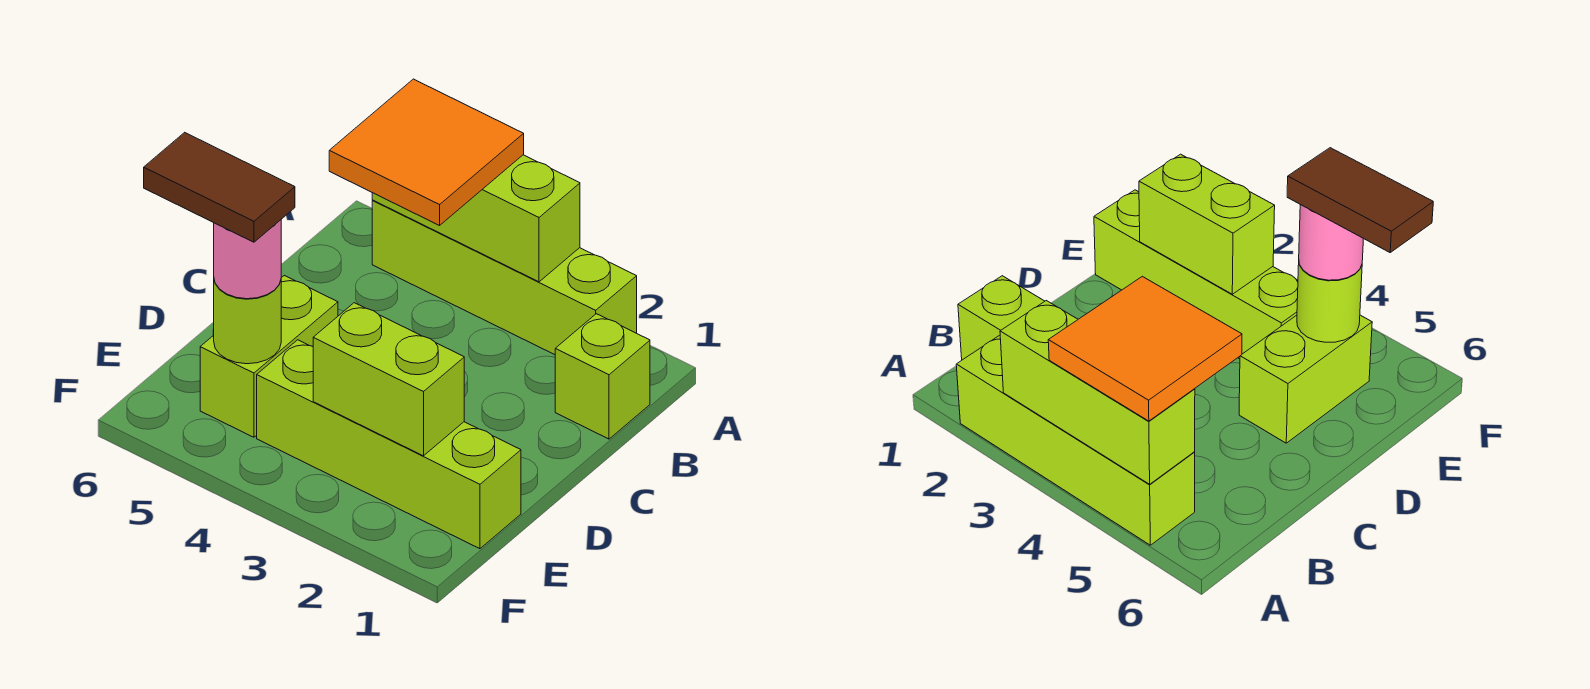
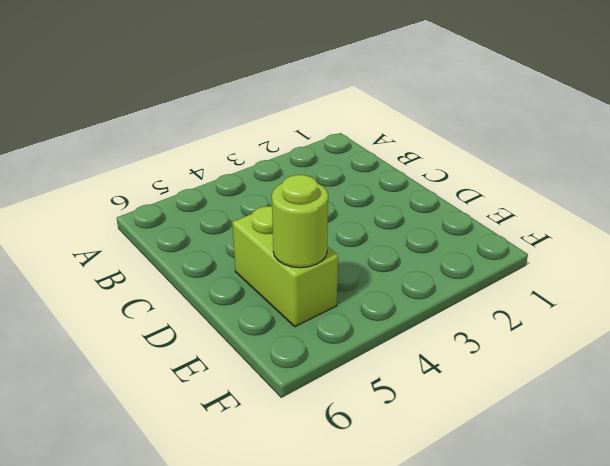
none -> lime 1x4 brick [372,200,637,355]
none -> lime 1x1 brick [555,314,650,439]

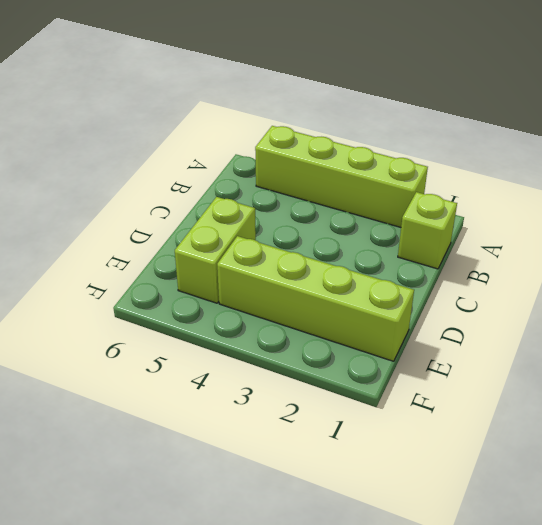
none -> lime 1x3 brick [372,155,580,282]
none -> lime 1x2 brick [313,303,464,456]

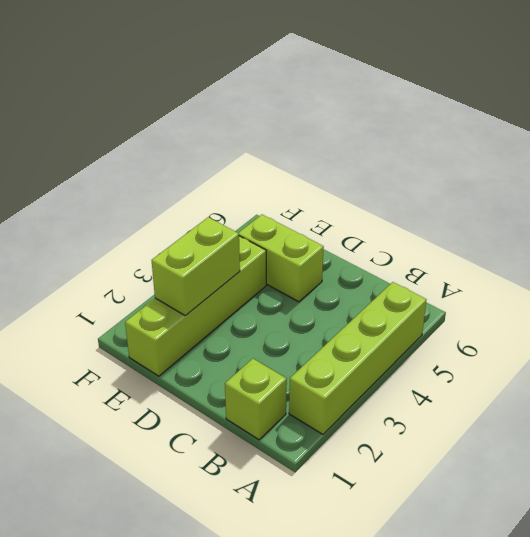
none -> lime 1x3 brick [372,155,580,282]
none -> lime 1x1 round brick [214,280,281,364]

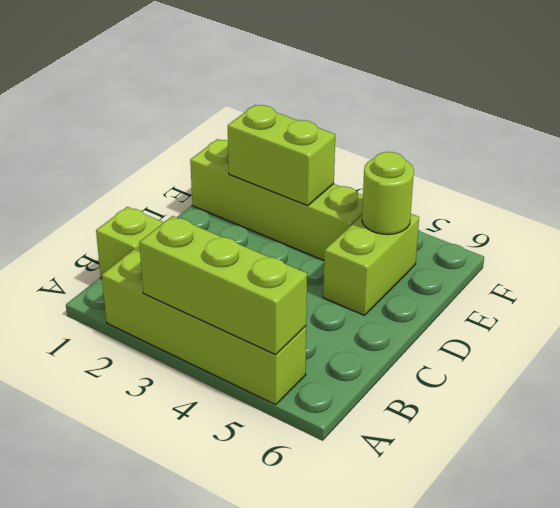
none -> orange 2x2 tile [329,79,524,225]
none -> pink 1x1 round brick [214,220,281,299]

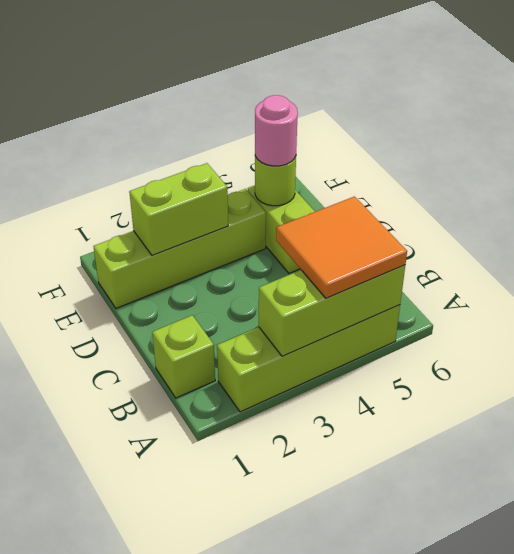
none -> brown 1x2 tile [144,132,295,242]

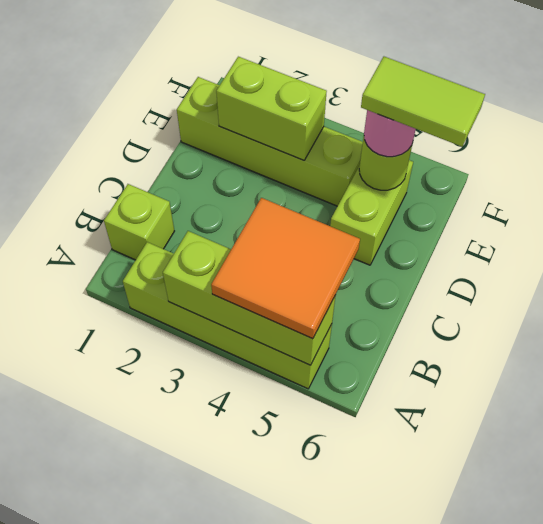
lime 1x2 tile [361,57,485,147] -> brown 1x2 tile [144,132,295,242]

